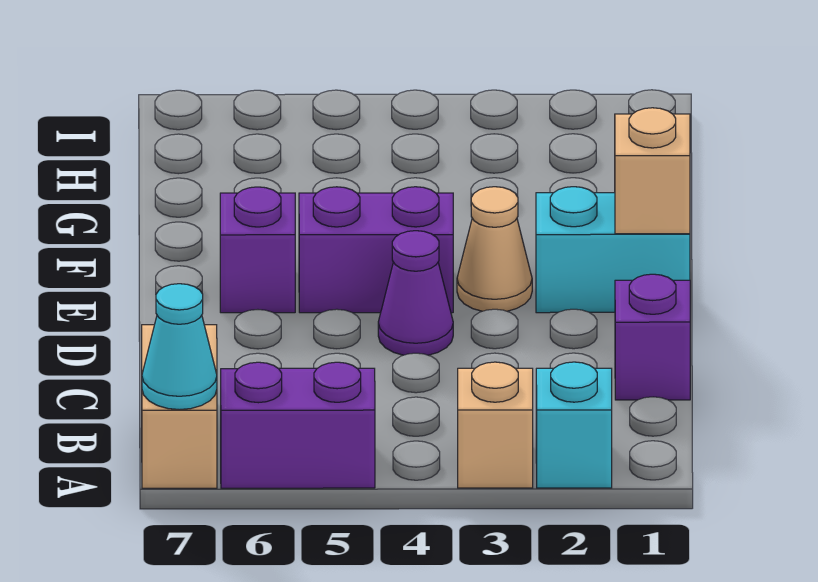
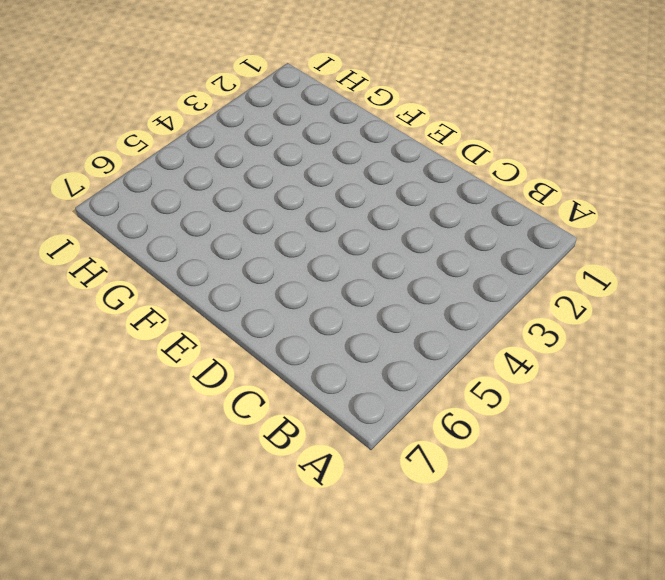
none -> cyan 1x1 brick [536,362,612,488]
none -> tan 1x1 brick [458,362,533,488]
none -> purple 1x2 brick [221,362,375,488]

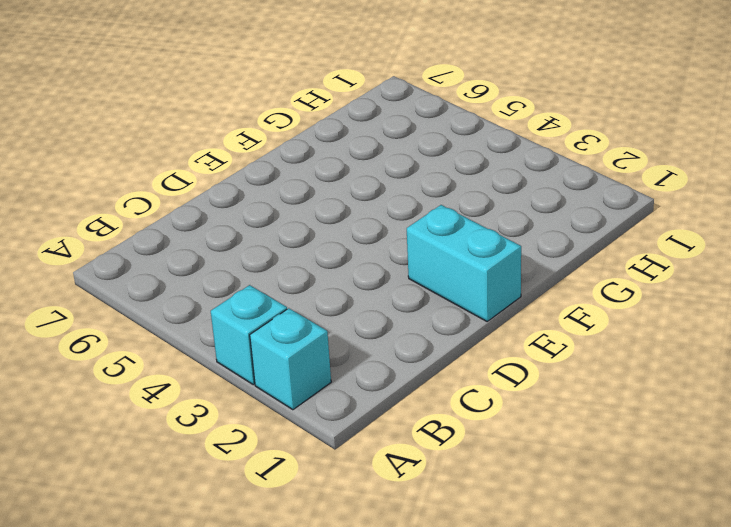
cyan 1x1 brick [211,285,287,385] -> tan 1x1 brick [458,362,533,488]
none -> purple 1x2 brick [221,362,375,488]
none -> tan 1x2 brick [142,325,217,488]
none -> purple 1x1 brick [615,274,690,400]

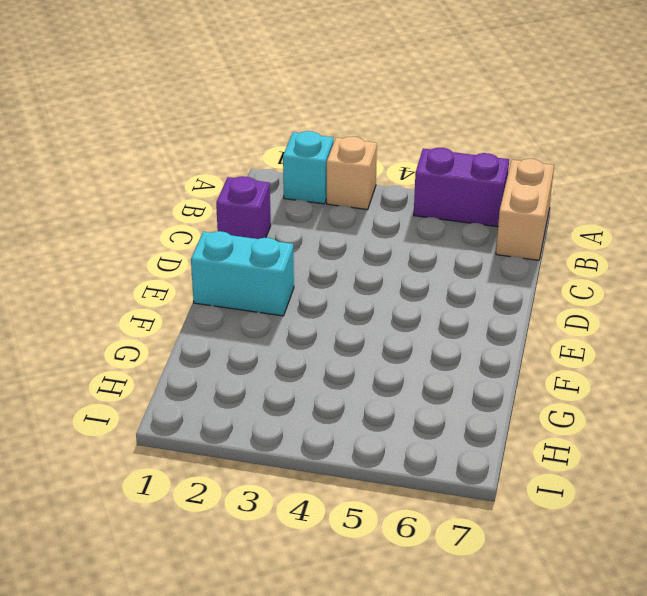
none -> purple 1x1 cone [378,231,453,355]
none -> tan 1x1 cone [457,187,532,311]
none -> purple 1x2 brick [299,187,453,313]

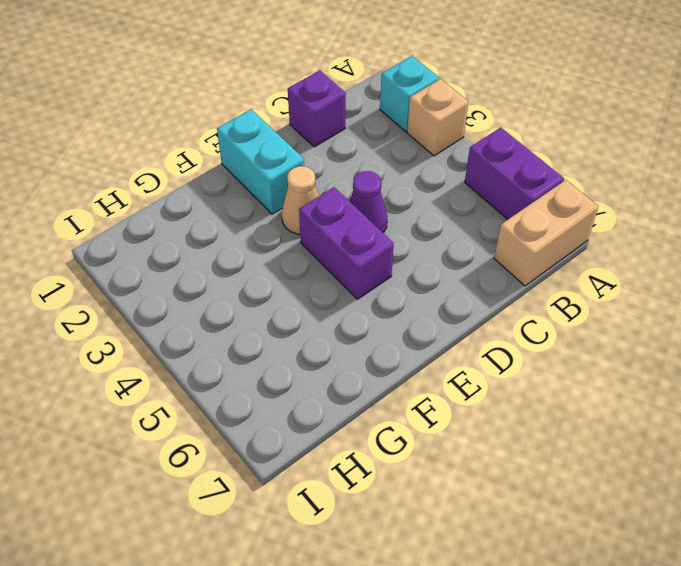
none -> purple 1x1 brick [220,187,295,313]
none -> cyan 1x1 cone [142,284,217,410]
none -> tan 1x1 brick [615,108,690,234]

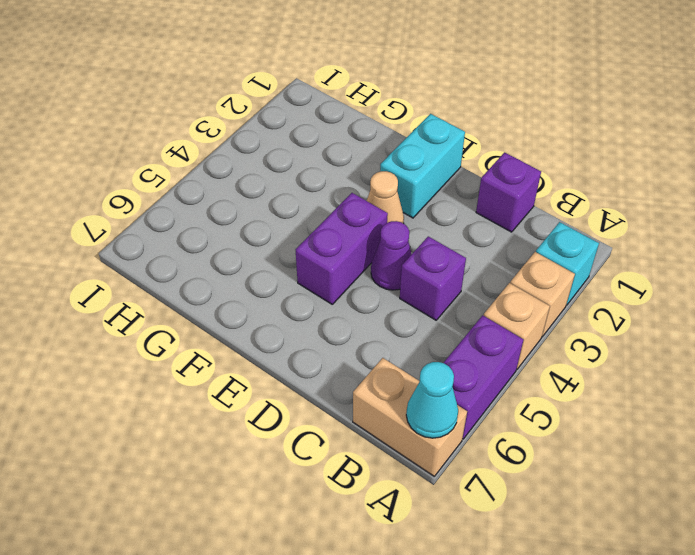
tan 1x1 brick [484,283,550,369] -> tan 1x1 brick moved to [615,108,690,234]
purple 1x1 brick [400,236,466,320] -> purple 1x1 brick moved to [220,187,295,313]

